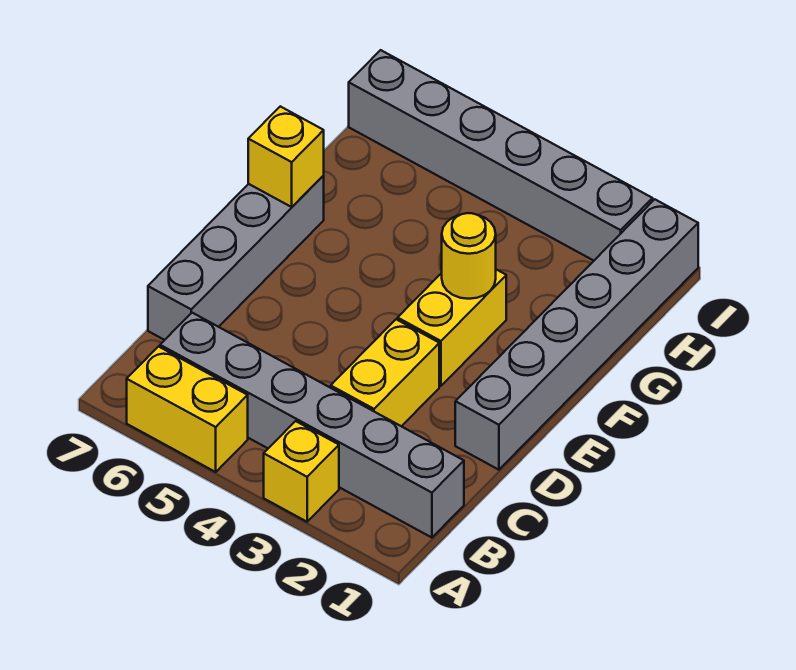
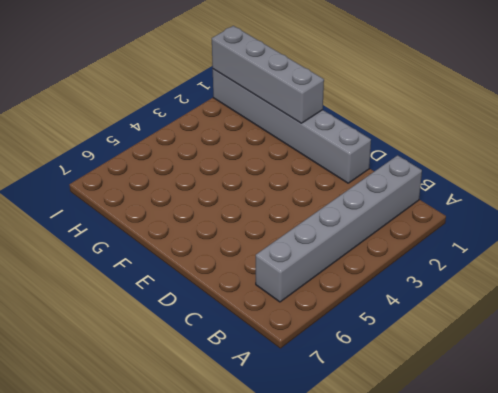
grey 1x4 brick [212,26,324,123] -> grey 1x4 brick moved to [148,176,324,340]
none -> yellow 1x1 brick [264,421,339,522]
none -> yellow 1x2 brick [127,347,248,472]

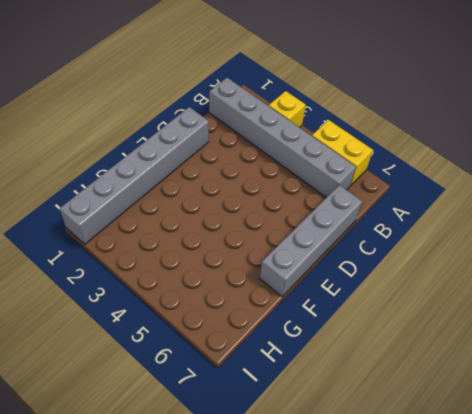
none -> yellow 1x2 brick [331,319,439,426]
none -> yellow 1x2 brick [398,270,506,386]

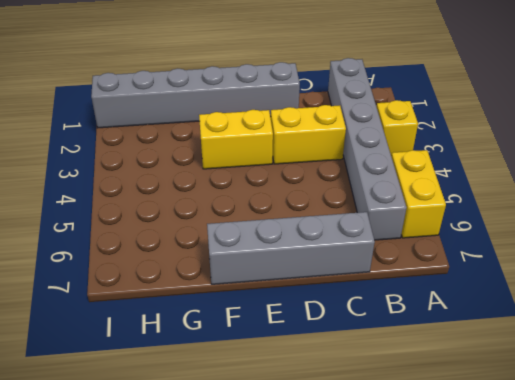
none -> grey 1x6 brick [349,50,653,261]
none -> yellow 1x1 round brick [442,213,496,299]

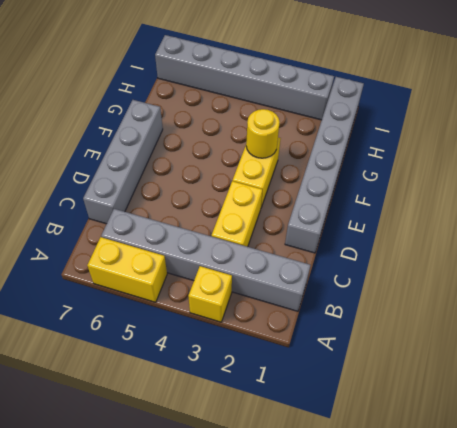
none -> yellow 1x1 brick [248,106,324,207]

